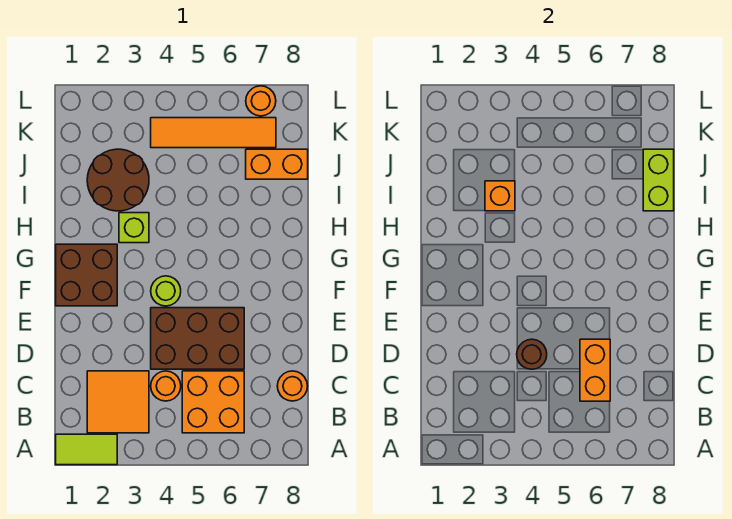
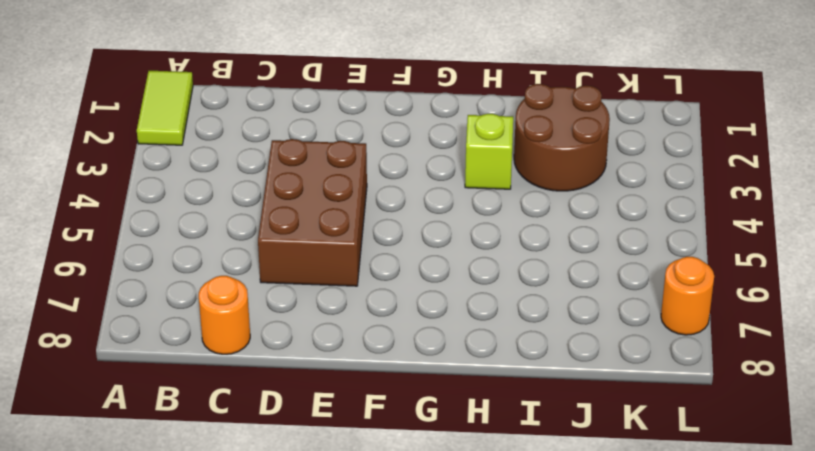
none -> orange 2x2 tile [87,371,149,433]
none -> orange 2x2 brick [182,371,244,433]
none -> orange 1x1 round brick [151,371,181,401]

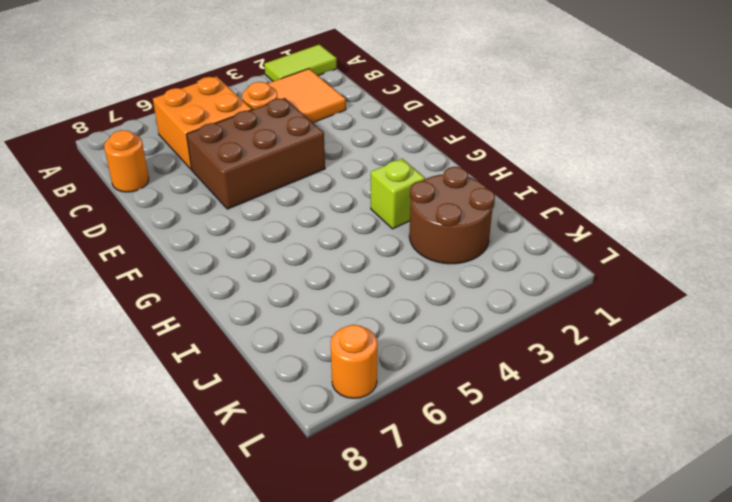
none -> brown 2x2 brick [56,244,117,306]
none -> lime 1x1 round brick [151,276,181,306]
none -> orange 1x2 brick [246,149,308,179]

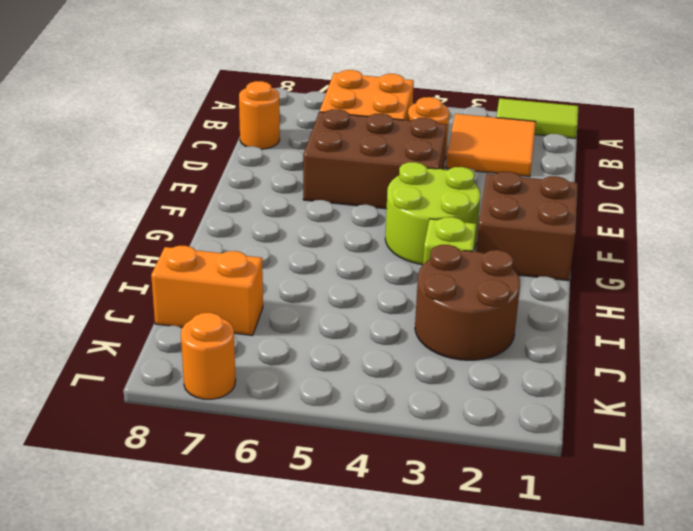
lime 2x2 round brick [385,162,480,265] -> lime 1x1 round brick [151,276,181,306]
none -> orange 1x4 tile [151,118,276,148]
none -> orange 1x2 brick [580,339,610,401]
none -> brown 1x1 round brick [517,339,547,369]

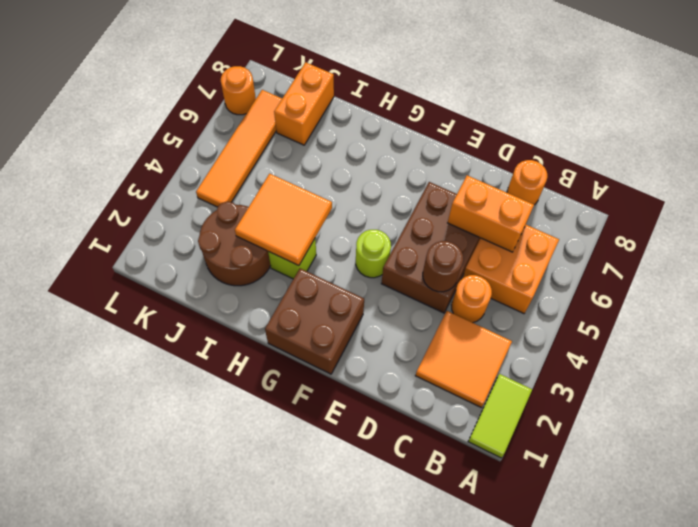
orange 2x2 tile [235,174,332,266] -> orange 1x1 brick [485,181,515,211]
none -> lime 1x2 brick [643,149,674,211]

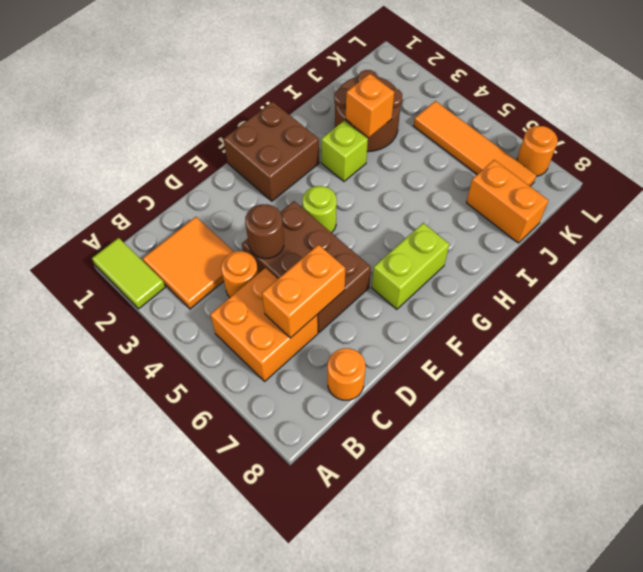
lime 1x2 brick [372,223,449,309] -> lime 1x2 brick moved to [643,149,674,211]

